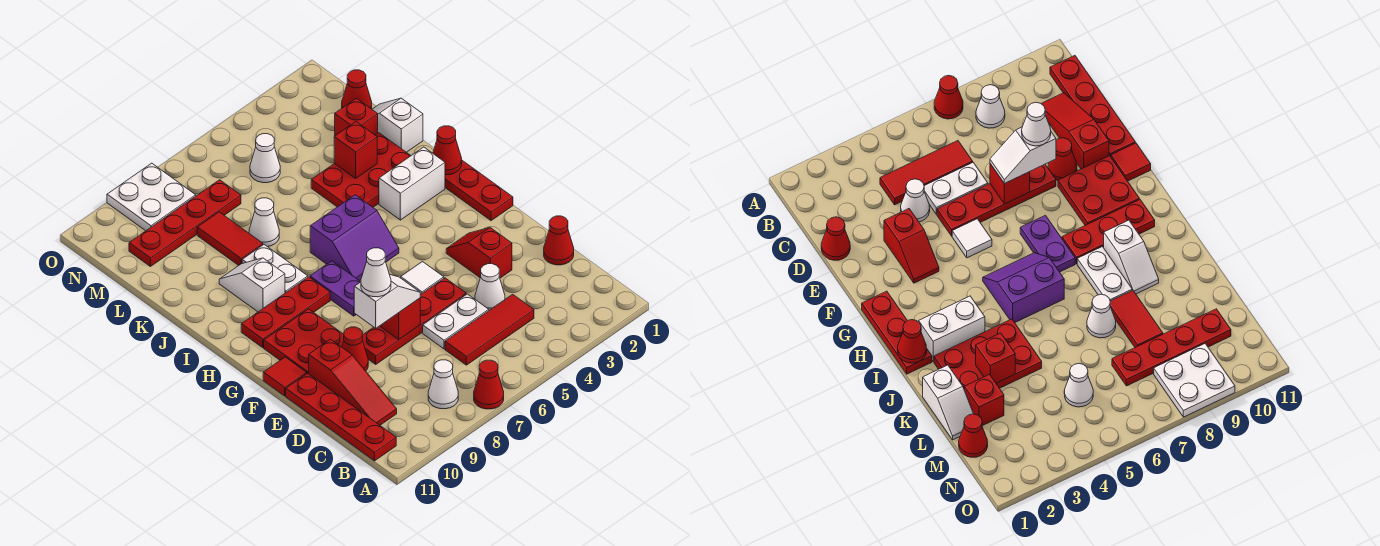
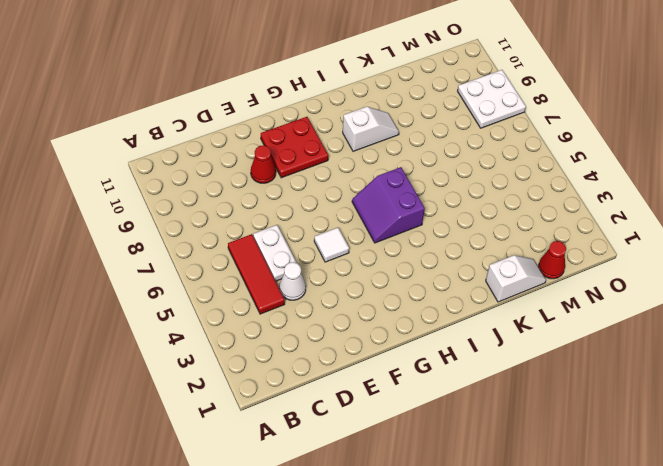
none -> red 1x1 cone [474,360,504,409]
none -> white 1x1 cone [428,360,458,409]
none -> red 1x4 plate [286,373,396,461]
none -> red 1x3 slope [309,339,397,425]

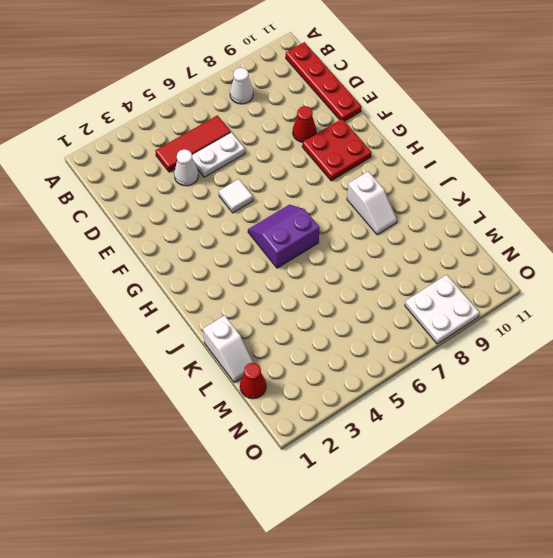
none -> red 1x1 cone [474,360,504,409]
none -> red 1x3 slope [309,339,397,425]
none -> red 1x1 cone [544,216,574,265]
none -> red 1x2 slope [446,228,512,278]

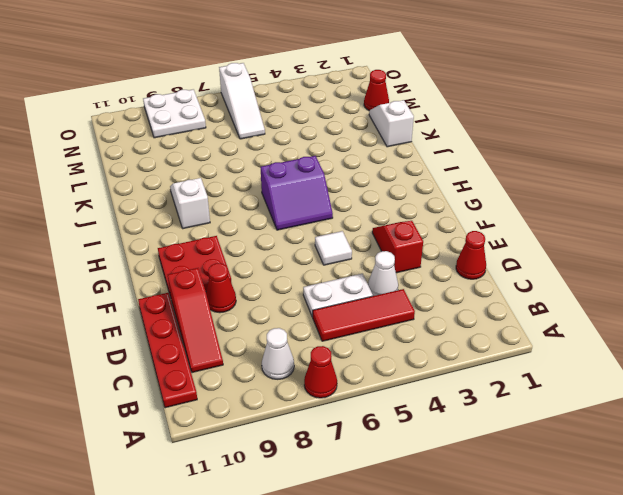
white 1x3 slope [219,63,265,139] -> none
none -> red 1x4 plate [362,278,466,364]
none -> red 1x1 tile [263,357,306,396]
none -> red 1x3 plate [445,161,513,221]
none -> purple 1x2 plate [310,261,360,316]

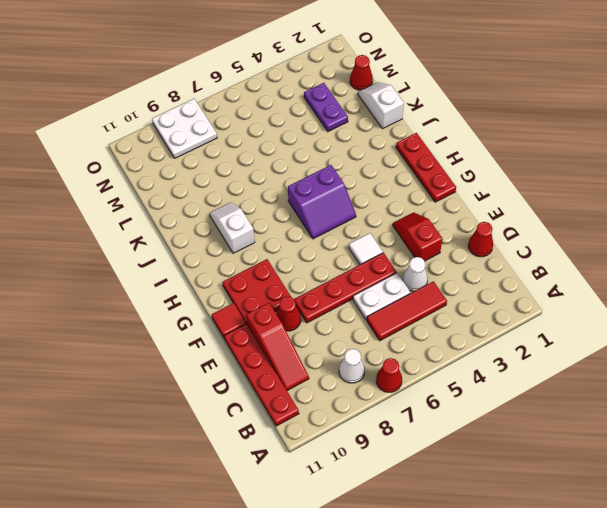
purple 1x2 plate [304,83,348,132] -> purple 1x2 plate moved to [310,261,360,316]
none -> red 1x3 plate [241,277,330,347]
none -> white 1x2 brick [379,147,445,220]
none -> white 1x2 plate [242,245,308,293]
none -> red 2x3 plate [311,133,411,207]

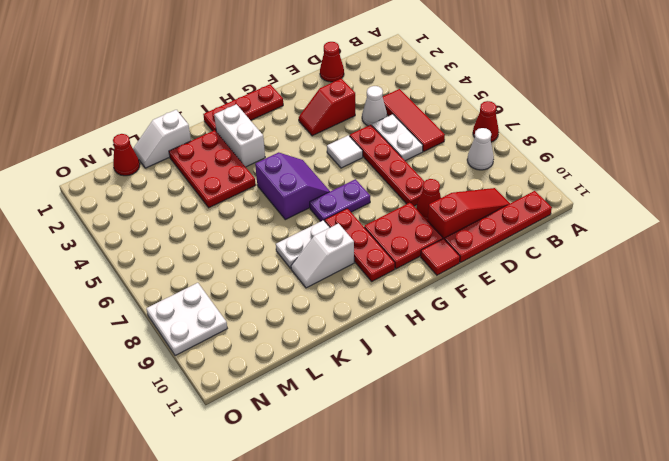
none -> white 1x1 cone [249,198,279,247]
none -> red 1x2 tile [197,212,263,266]
none -> red 1x1 brick [335,98,378,136]
none -> white 1x1 cone [250,134,280,183]

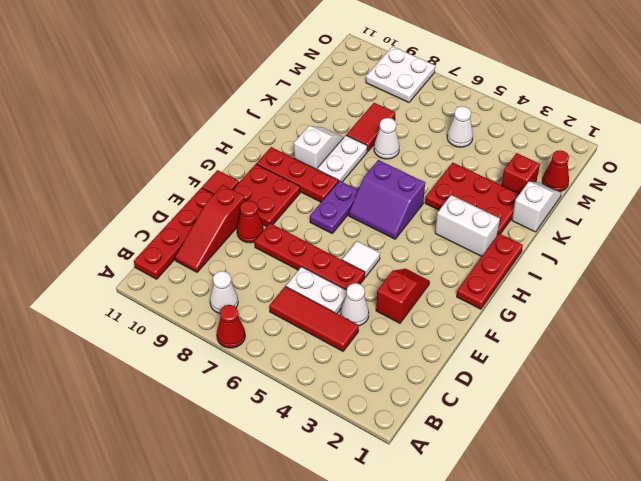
none -> red 1x1 cone [544,216,574,265]
none -> red 1x4 plate [129,180,241,267]
none -> red 1x1 brick [380,298,420,339]
none -> red 1x1 cone [433,126,462,175]

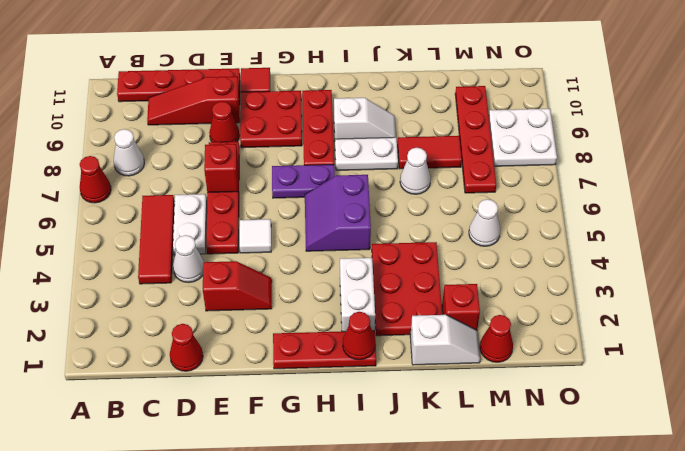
none -> red 1x1 brick [334,122,377,178]
none -> white 1x2 slope [354,275,420,328]
none -> white 1x1 cone [361,248,391,297]

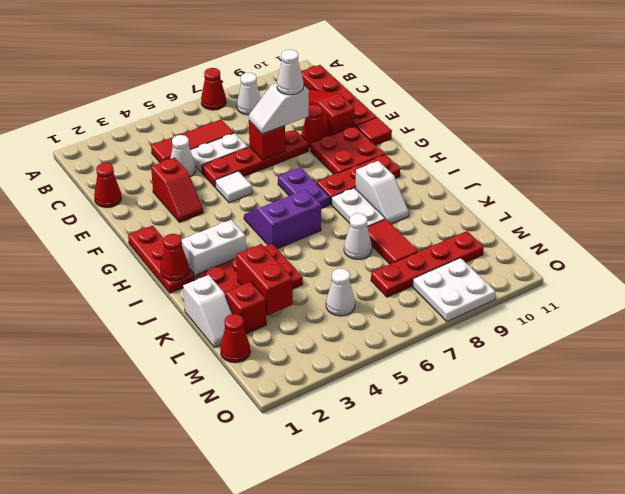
red 1x2 brick [236,244,293,315] -> red 1x1 brick [334,122,377,178]

